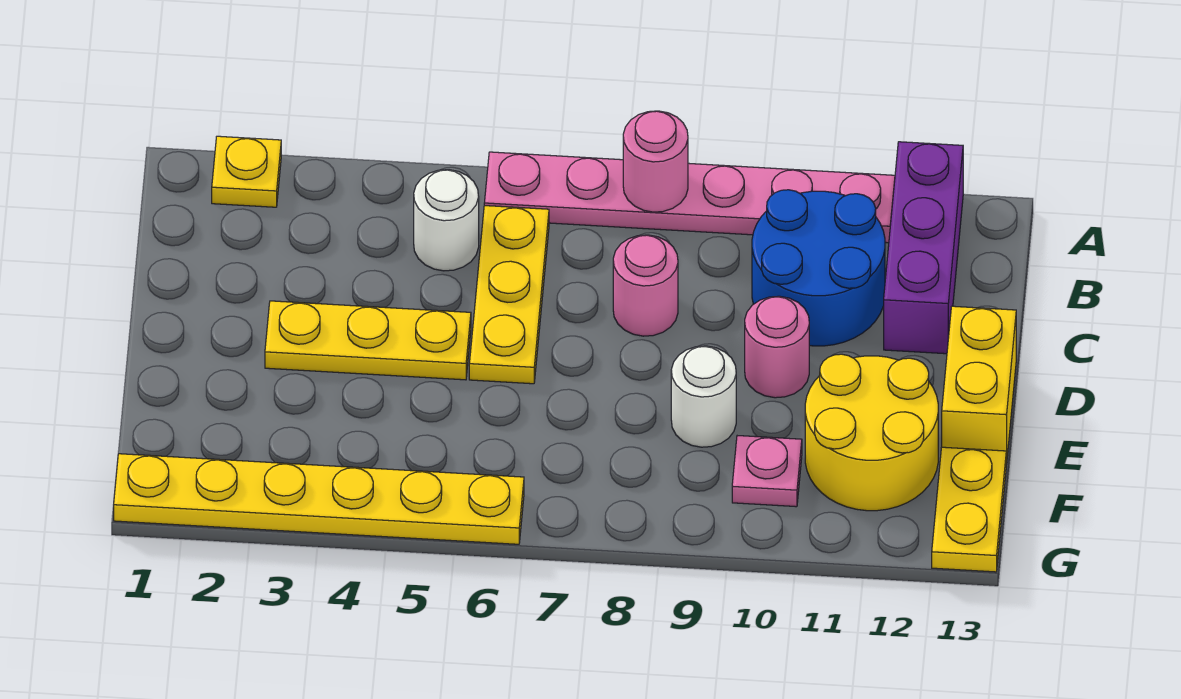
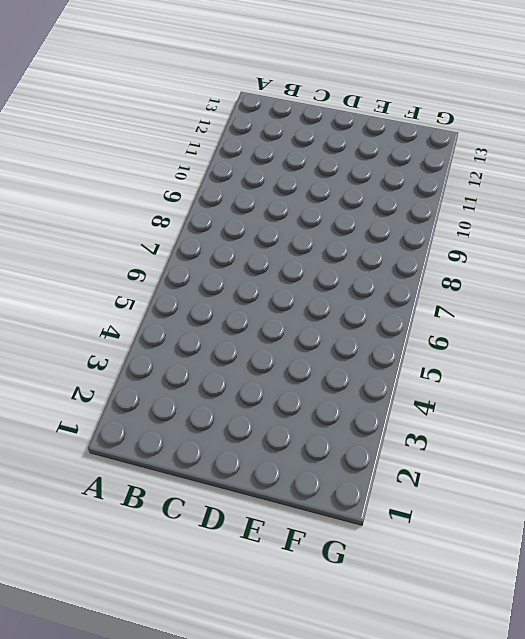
none -> yellow 1x1 plate [212,136,281,207]
none -> pink 1x6 plate [484,152,895,243]
none -> purple 1x3 brick [884,142,963,354]

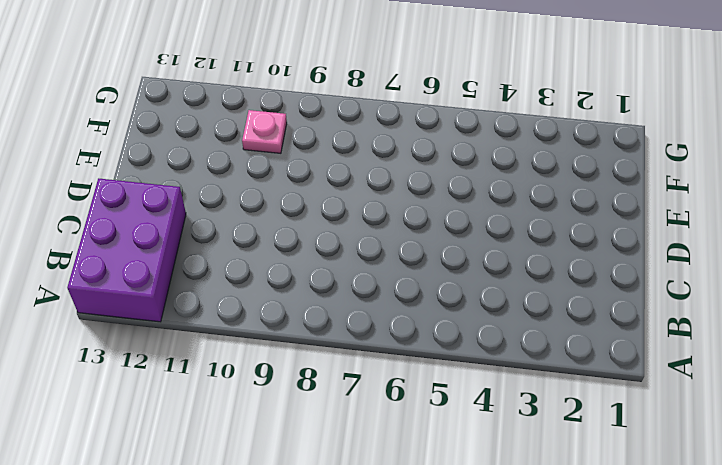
purple 2x3 brick [67,178,186,322] -> purple 1x3 brick [884,142,963,354]
none -> yellow 1x1 plate [212,136,281,207]
none -> pink 1x6 plate [484,152,895,243]
none -> white 1x1 round brick [414,170,479,271]

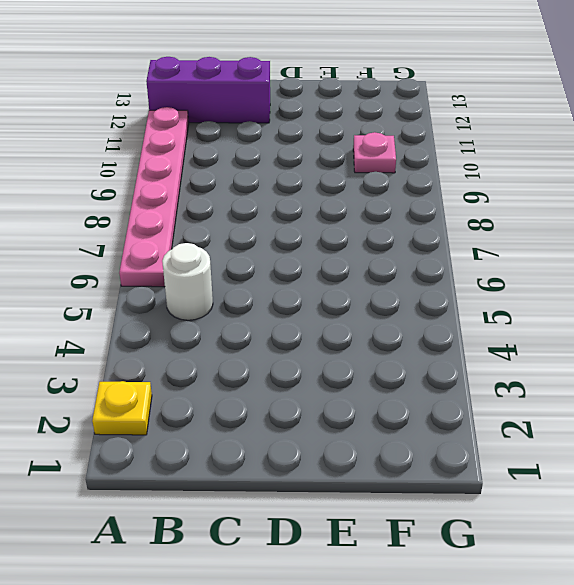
none -> yellow 1x3 plate [469,206,549,384]
none -> blue 2x2 round brick [752,190,885,346]
none -> pink 1x1 round brick [613,235,678,336]

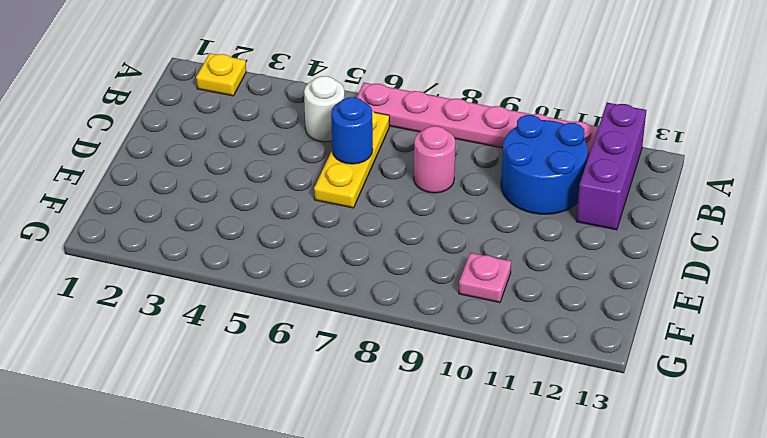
blue 1x1 round brick [331,97,373,164] -> none
none -> yellow 1x3 plate [265,301,471,380]
none -> pink 1x1 round brick [745,296,809,398]
none -> yellow 1x2 brick [942,306,1016,464]

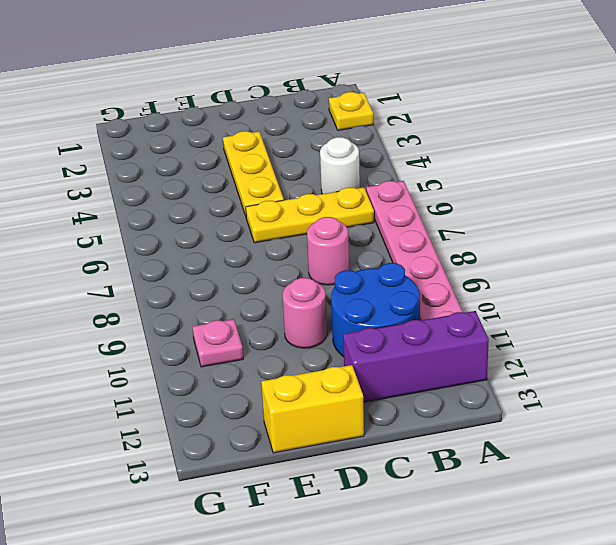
none -> white 1x1 round brick [671,346,736,447]
none -> yellow 2x2 round brick [805,354,938,511]
none -> yellow 1x2 plate [932,447,1006,572]

